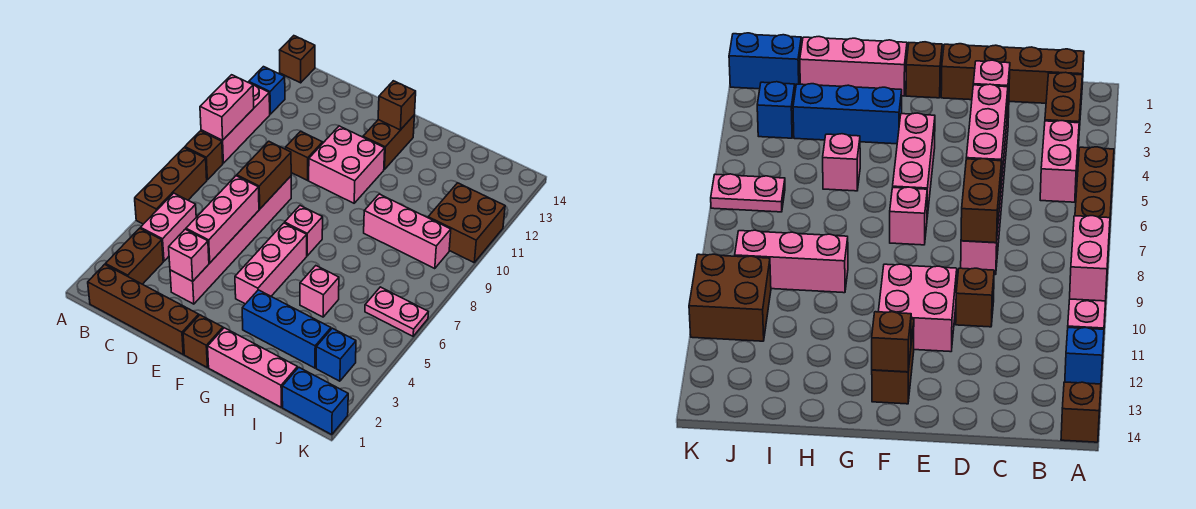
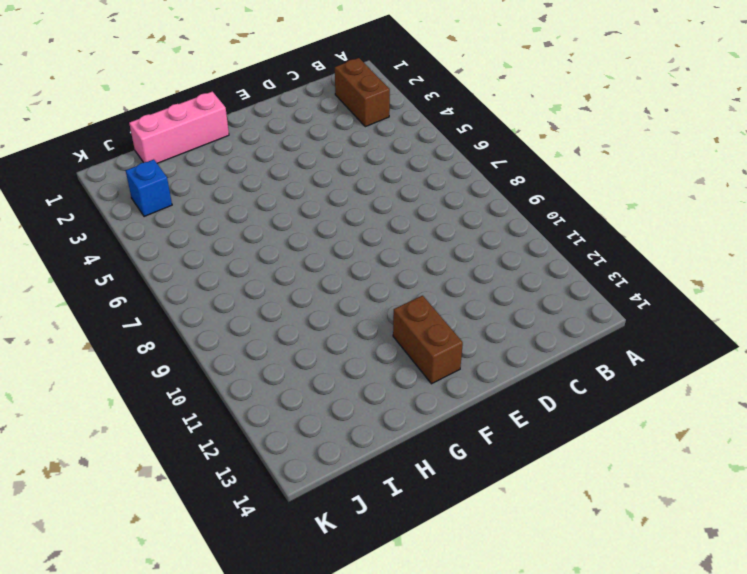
none -> brown 1x3 brick [135,148,207,224]
none -> brown 1x1 brick [185,131,223,180]
none -> pink 1x3 brick [201,85,270,163]

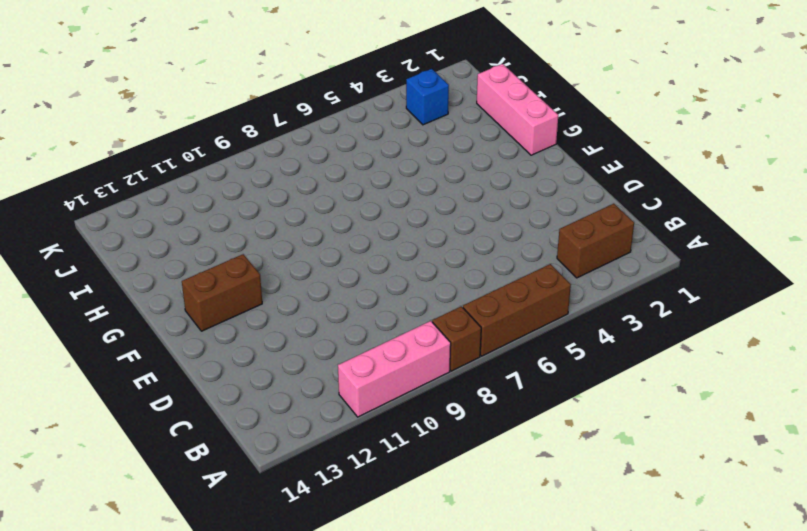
none -> blue 1x1 brick [249,67,285,114]
none -> brown 1x1 brick [280,36,315,83]
none -> brown 1x4 brick [88,264,199,354]

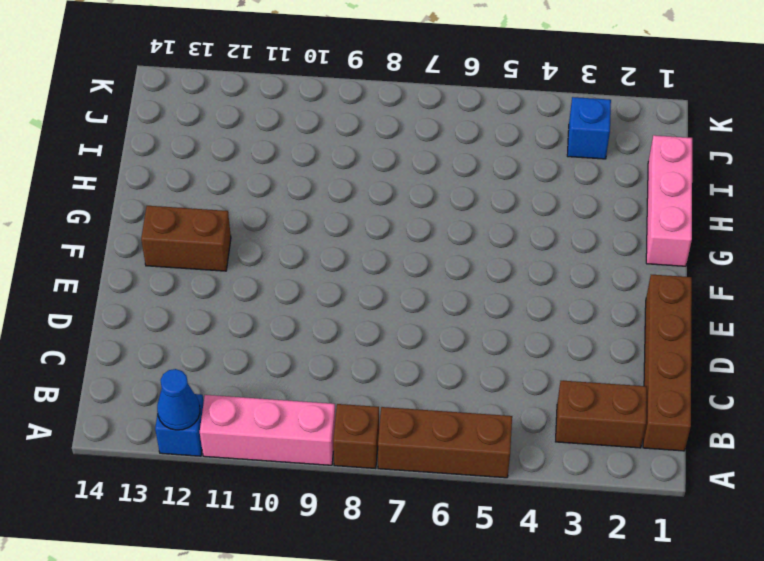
blue 1x1 cone [157,369,200,430] -> none
none -> brown 1x1 brick [280,36,315,83]
none -> pink 1x2 brick [140,193,196,261]
none -> pink 1x6 brick [170,176,291,304]

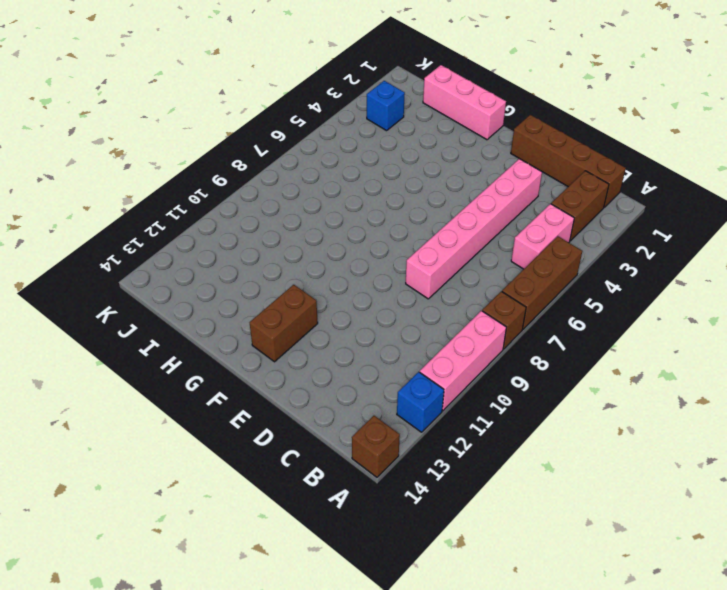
none -> brown 1x1 brick [286,131,323,180]
none -> pink 2x2 brick [309,126,385,203]
none -> brown 1x1 brick [183,315,223,367]

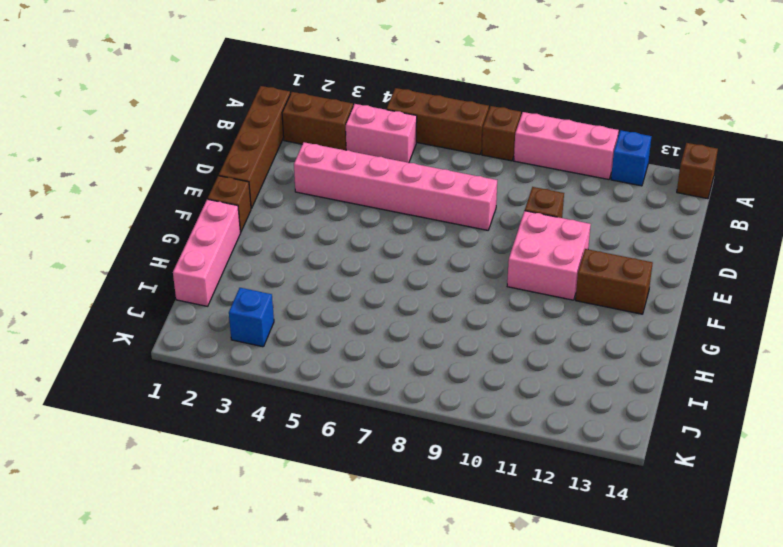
none -> pink 1x3 brick [235,223,307,304]
none -> pink 1x1 brick [285,206,323,256]
none -> blue 1x3 brick [242,290,331,368]

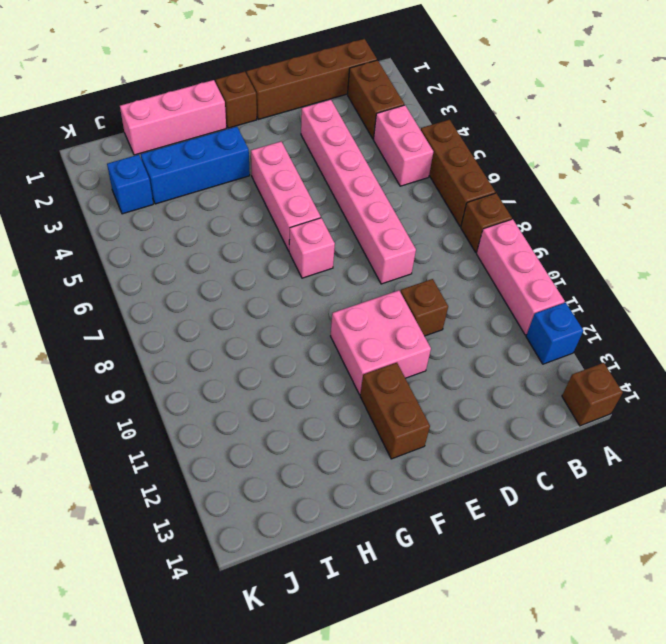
none -> pink 1x1 brick [300,266,339,317]
none -> pink 1x3 brick [364,194,451,269]
none -> blue 1x2 brick [282,367,348,434]

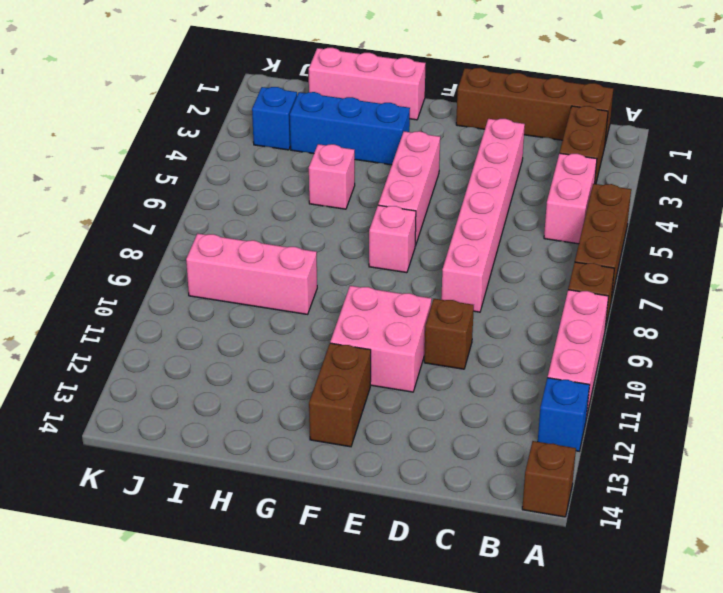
none -> brown 1x1 brick [183,315,223,367]
none -> blue 1x2 brick [282,367,348,434]
none -> pink 1x2 plate [365,287,428,336]

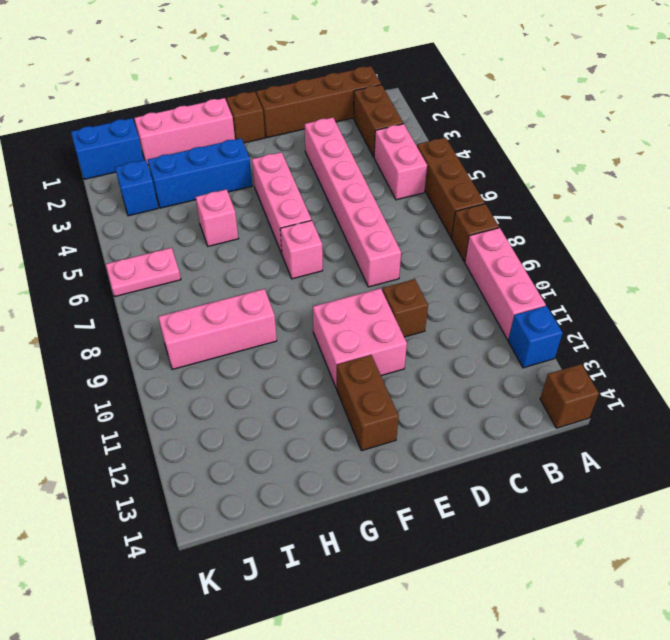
none -> brown 2x2 brick [428,183,505,262]
none -> pink 1x2 brick [200,75,254,140]
none -> pink 1x1 brick [169,229,209,281]

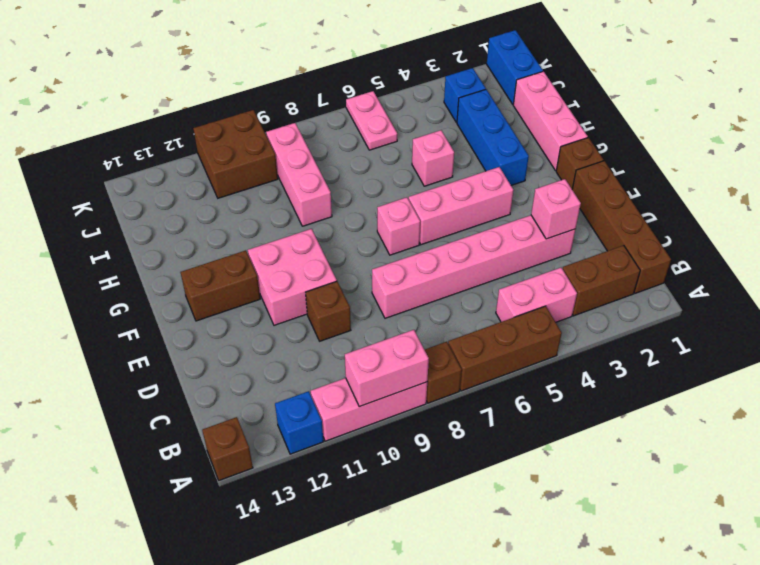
none -> pink 1x3 brick [186,176,259,263]
none -> brown 1x2 brick [237,141,291,209]
none -> brown 1x1 brick [378,81,416,130]

